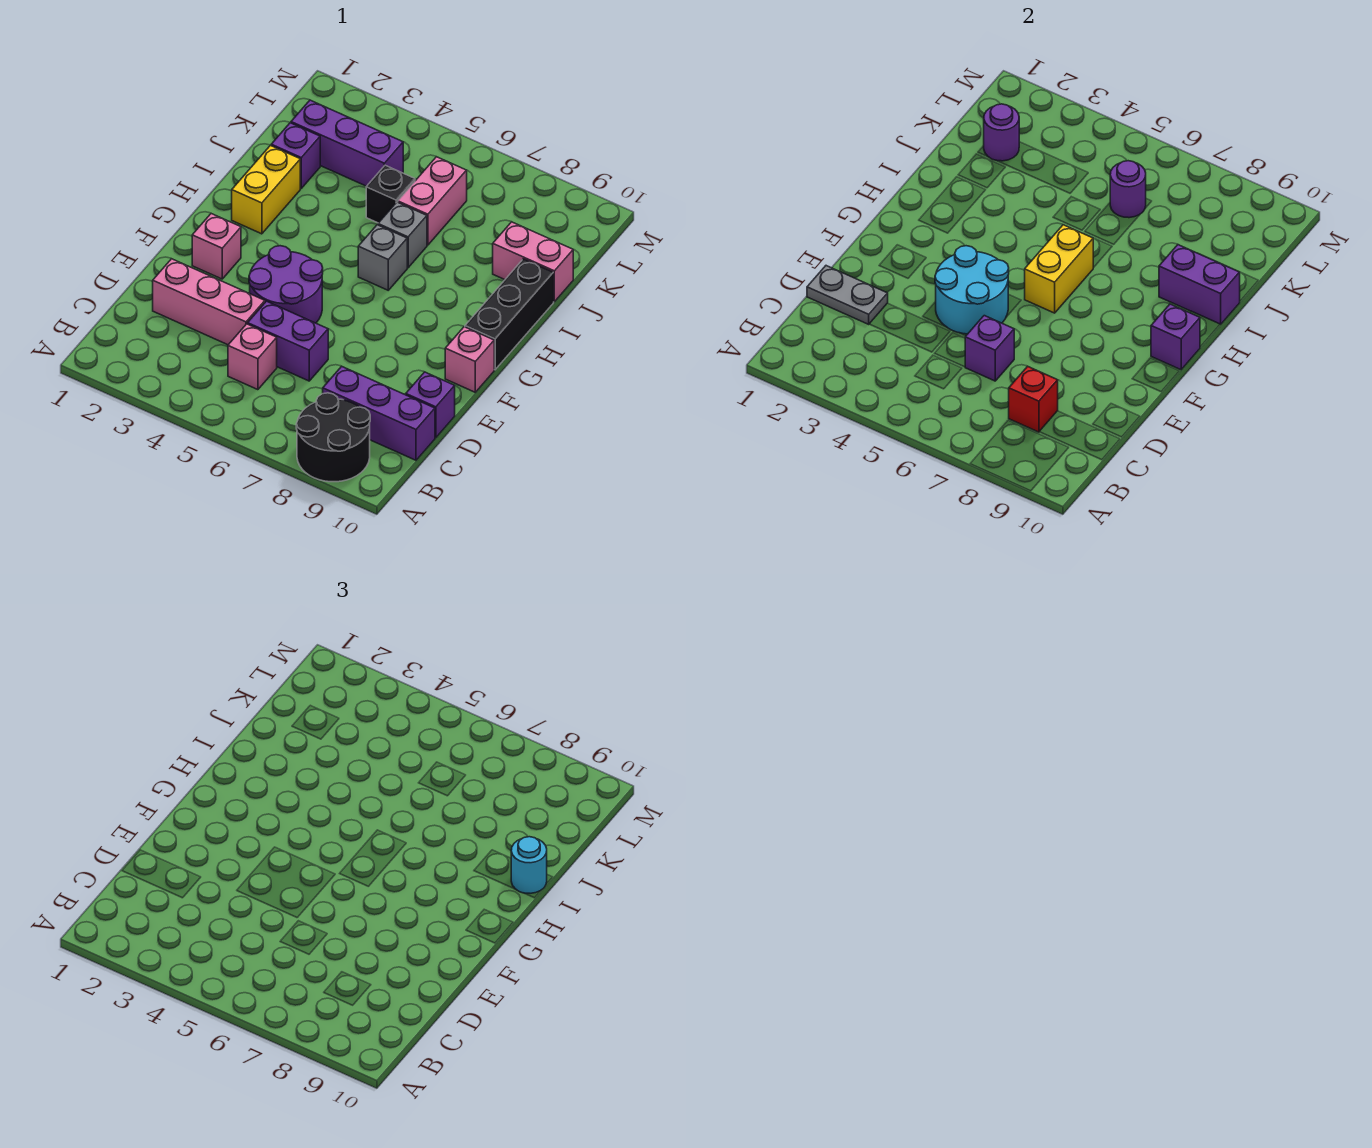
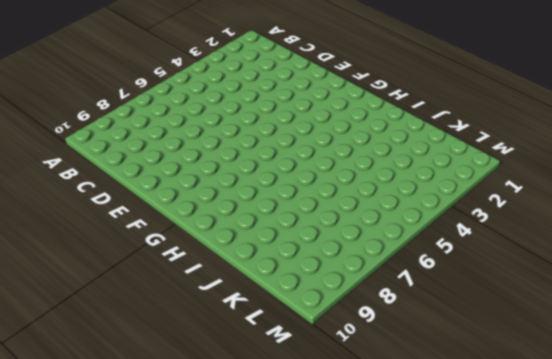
none -> black 2x2 round brick [296,393,370,482]
none -> pink 1x1 brick [228,324,277,390]
none -> purple 1x3 brick [323,366,435,460]

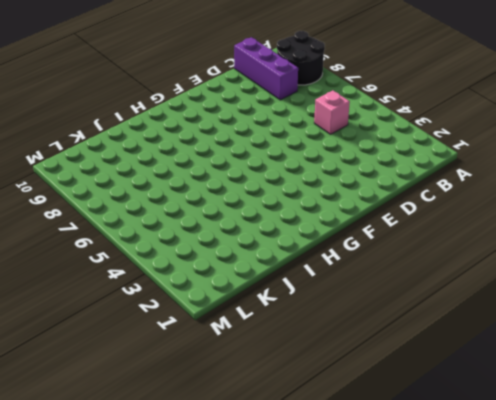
none -> pink 1x3 brick [153,259,265,345]
none -> purple 1x2 brick [248,301,328,381]
none -> purple 1x1 brick [406,372,455,438]

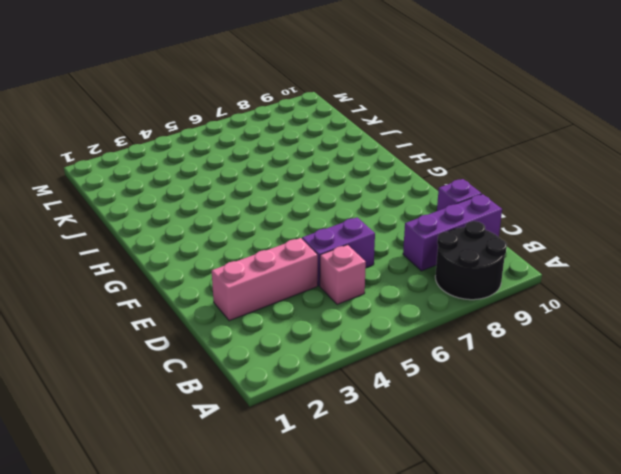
none -> purple 2x2 round brick [249,246,323,323]
none -> pink 1x1 brick [192,214,241,279]
none -> pink 1x1 brick [445,327,494,392]

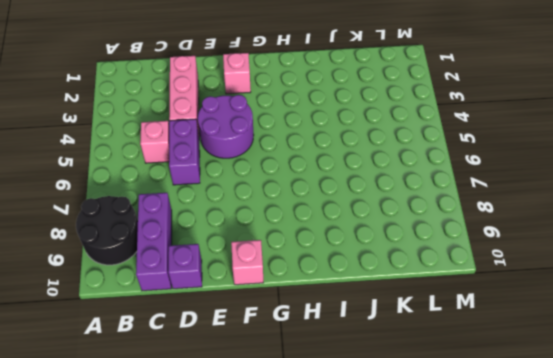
none -> black 1x3 brick [465,259,554,370]
none -> yellow 1x2 brick [232,145,300,234]
none -> grey 1x1 brick [358,225,407,290]

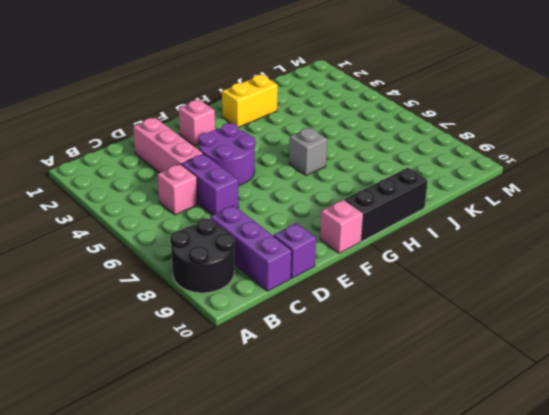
none -> grey 1x1 brick [378,202,427,268]
none -> purple 1x1 brick [271,123,320,188]
none -> black 1x1 brick [366,165,415,223]

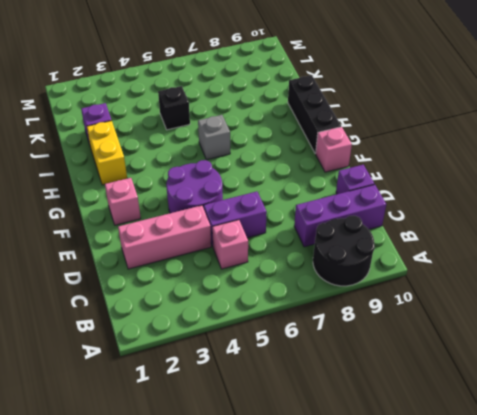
none -> grey 1x1 brick [378,202,427,268]
none -> pink 1x2 brick [398,157,467,245]
none -> pink 1x2 brick [493,222,573,302]

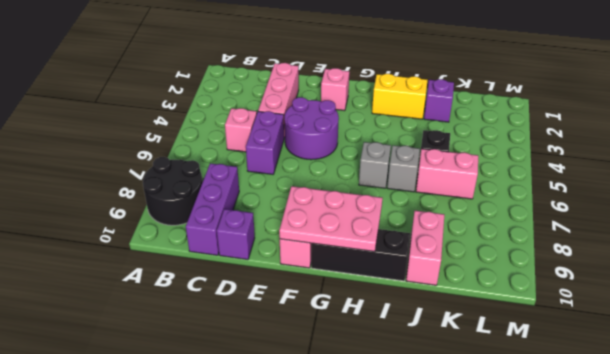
pink 2x3 plate [279,186,383,252] -> purple 1x1 brick [1151,304,1200,370]
none -> purple 1x3 brick [291,100,403,186]
none -> red 1x1 brick [1009,366,1058,432]
none -> grey 1x2 plate [807,266,888,324]

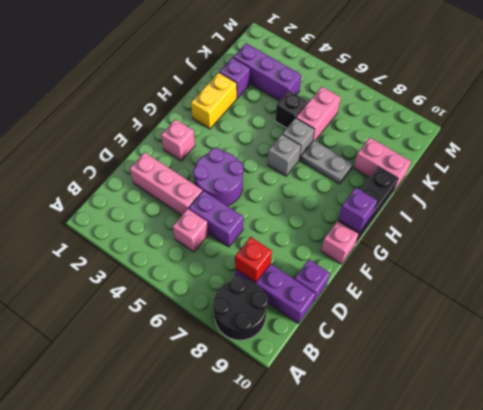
grey 1x2 plate [301,141,353,184] -> grey 1x2 plate moved to [807,266,888,324]
none -> purple 1x1 brick [965,316,1014,381]
none -> cyan 2x2 round brick [935,246,1009,334]
none -> yellow 1x2 brick [1025,225,1093,313]

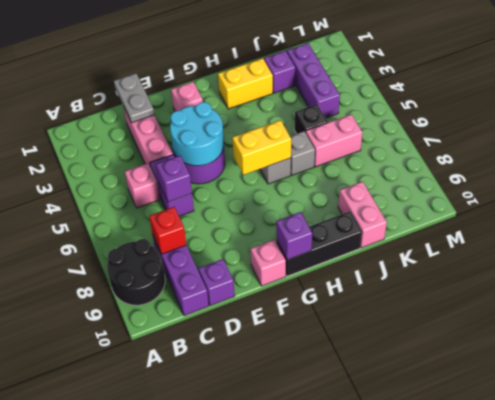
none -> purple 1x2 brick [1159,245,1240,324]
none -> purple 1x1 round brick [984,104,1019,161]
none -> purple 1x1 round brick [1110,161,1146,218]

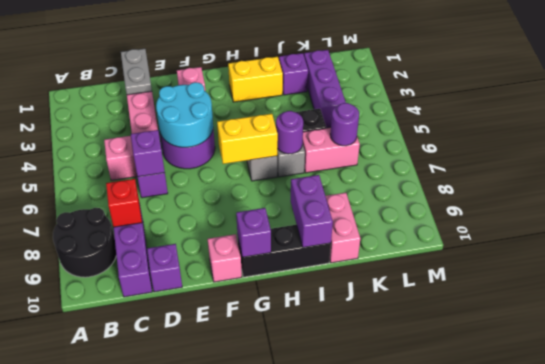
purple 1x1 round brick [276,111,303,154] -> purple 1x1 round brick moved to [984,104,1019,161]
none -> cyan 1x1 round brick [511,837,547,893]

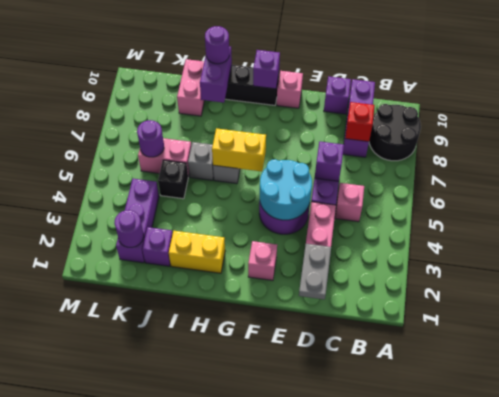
purple 1x1 round brick [205,26,229,64] -> cyan 1x1 round brick [511,837,547,893]

